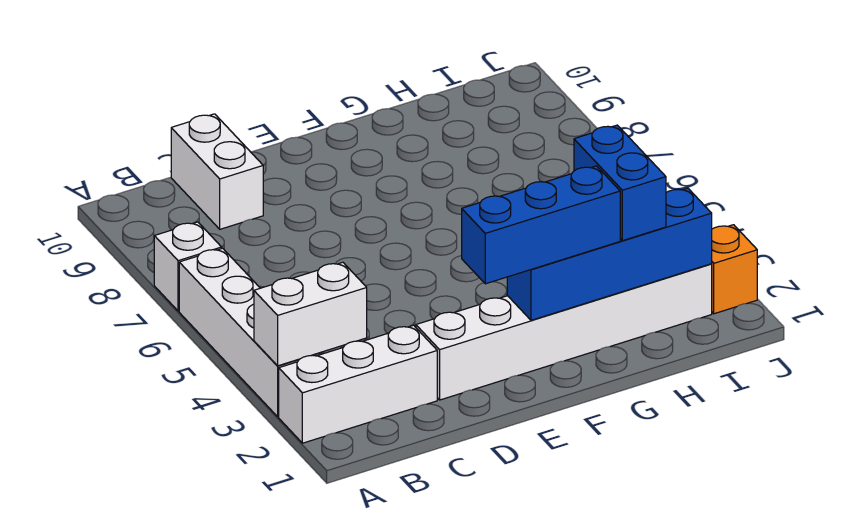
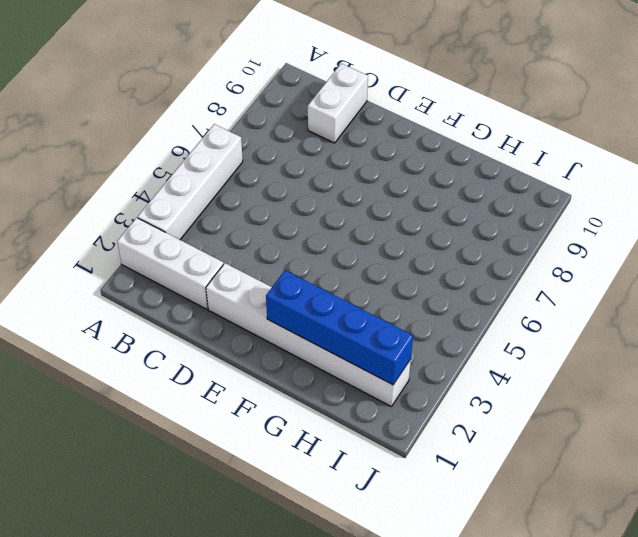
none -> white 1x1 brick [154,222,222,311]
none -> orange 1x1 brick [712,225,757,314]

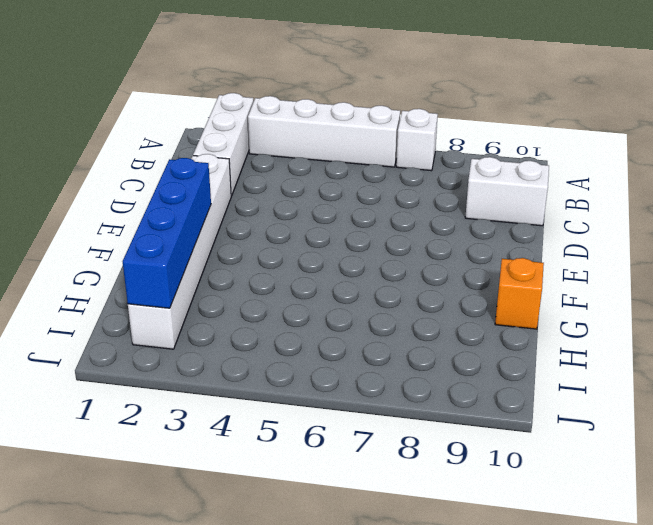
orange 1x1 brick [495,258,544,329] -> orange 1x1 brick moved to [712,225,757,314]
none -> white 1x2 brick [254,262,367,366]
none -> blue 1x3 brick [462,166,620,284]

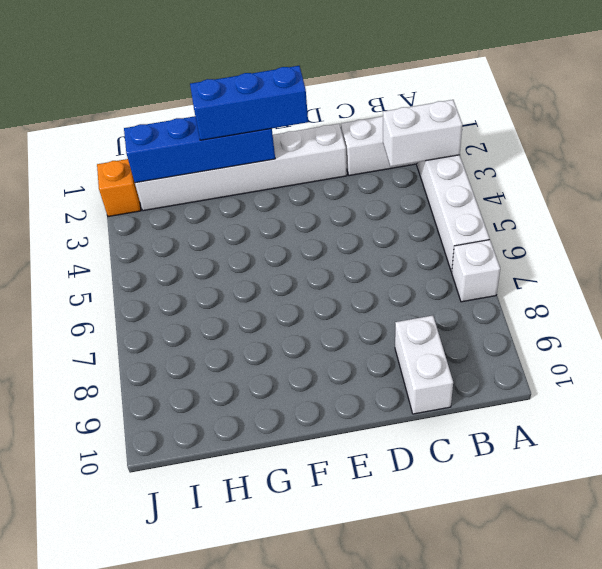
none -> blue 1x2 brick [574,125,666,241]

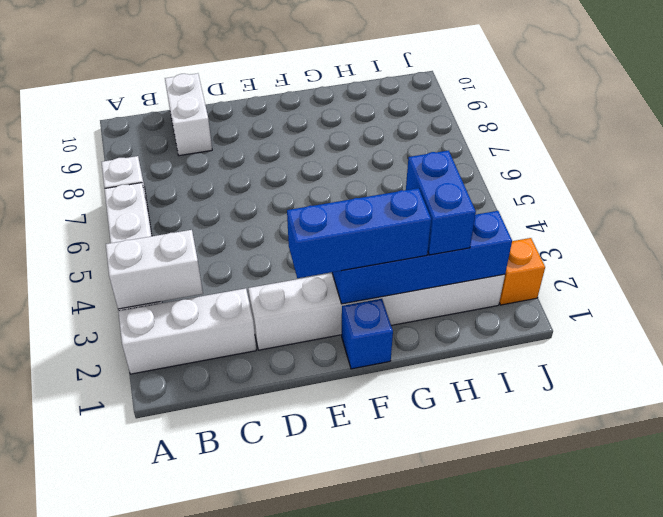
blue 1x1 brick [342,299,393,369] -> none

